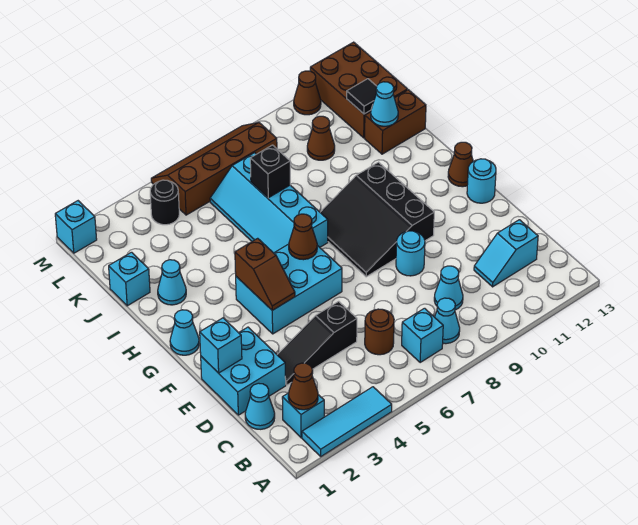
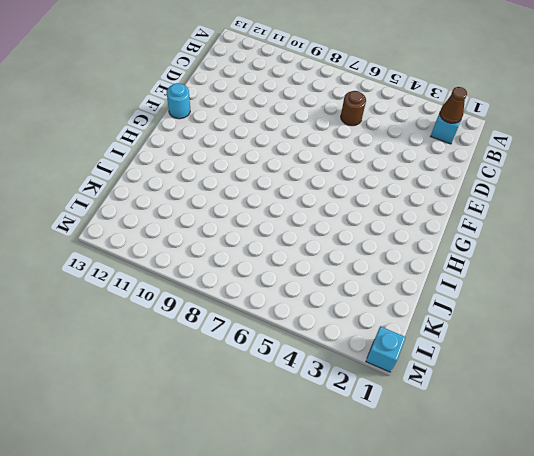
none -> cyan 1x3 tile [302,387,392,456]
none -> cyan 1x1 brick [402,308,443,362]
none -> cyan 1x1 cone [435,298,460,344]
none -> cyan 1x1 cone [245,383,275,429]

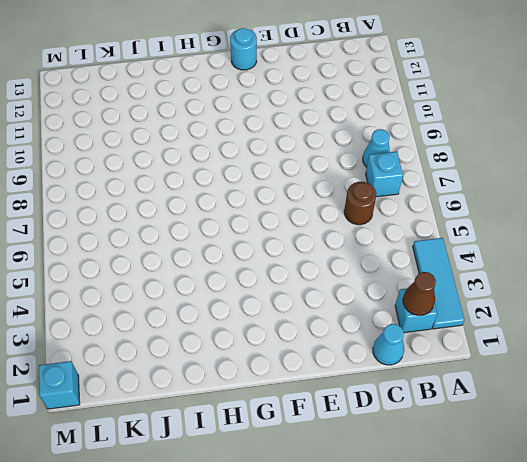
none -> cyan 1x1 cone [434,266,463,310]
none -> cyan 1x2 slope [474,220,538,287]
none -> cyan 2x2 brick [201,327,286,415]
none -> black 1x3 slope [277,301,357,385]

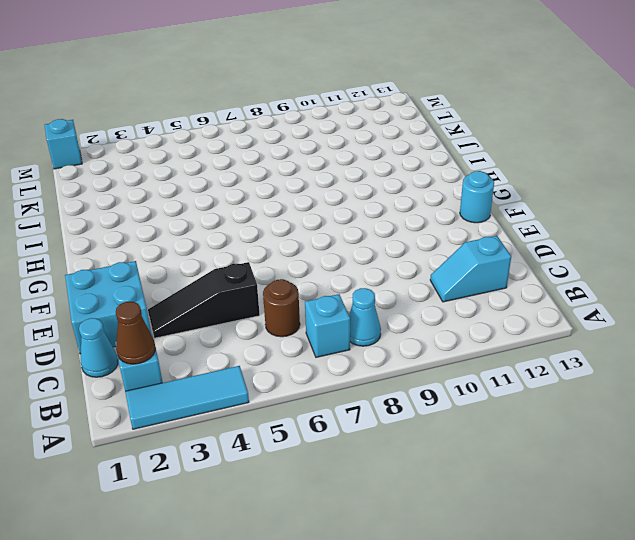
none -> cyan 1x1 cone [434,266,463,310]
none -> cyan 1x1 round brick [396,231,425,276]
none -> cyan 2x3 brick [236,244,342,334]
none -> black 3x3 slope [320,162,434,277]

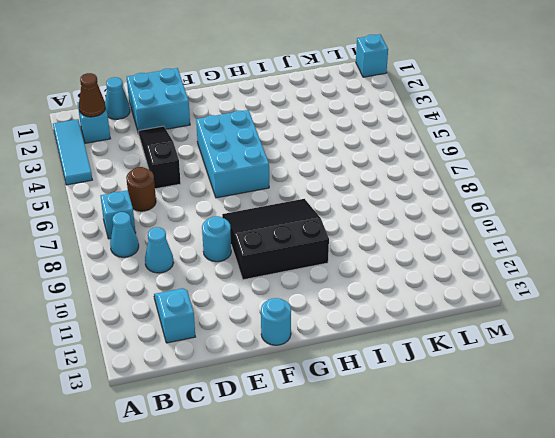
none -> cyan 1x1 cone [170,310,199,355]
none -> brown 1x1 cone [448,142,473,187]
none -> cyan 2x4 slope [210,153,328,253]
none -> cyan 1x1 cone [158,260,186,305]

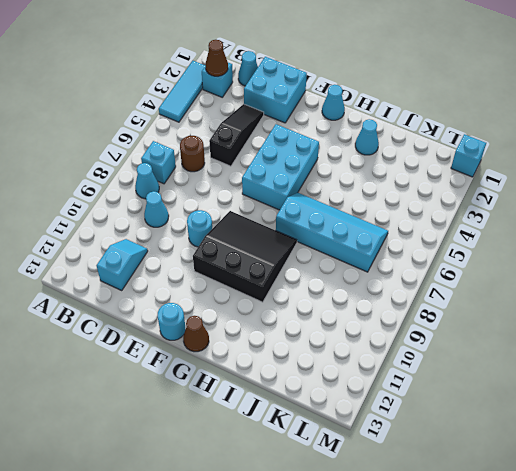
none -> cyan 1x1 brick [109,252,150,306]
none -> brown 1x2 brick [365,90,426,154]
none -> brown 1x1 cone [307,116,335,160]
none -> brown 2x3 brick [310,42,407,138]

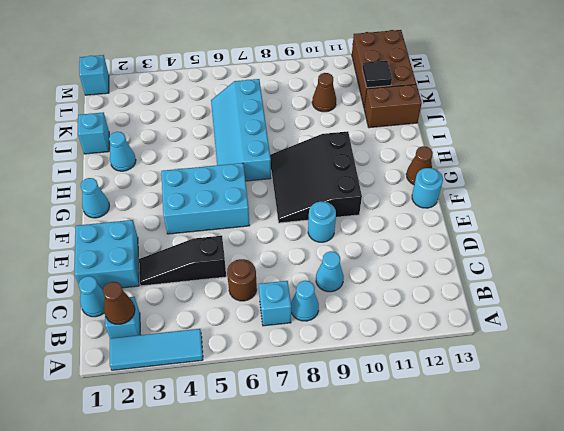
none -> cyan 1x2 slope [474,220,538,287]
none -> black 1x1 round brick [150,180,179,225]
none -> brown 2x4 slope [151,122,277,215]
none -> brown 1x1 cone [294,71,321,115]

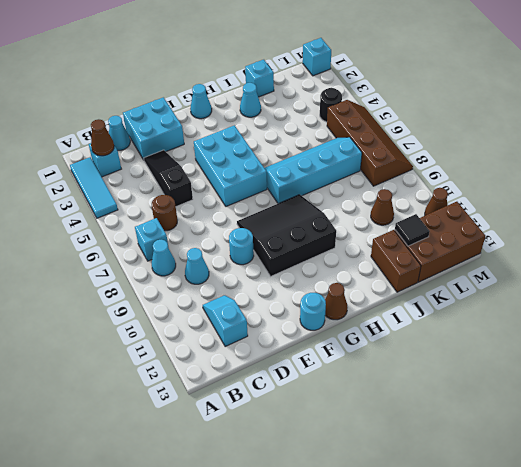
none -> cyan 1x1 brick [200,318,242,373]
none -> brown 1x2 slope [235,238,295,310]
none -> brown 1x1 cone [289,214,317,260]
none -> black 1x1 brick [250,145,290,198]

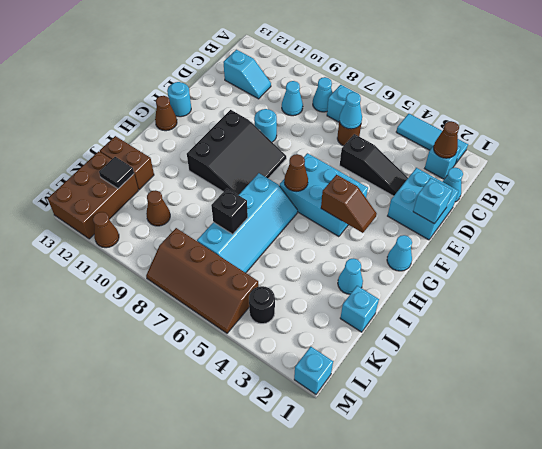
cyan 1x1 cone [339,92,362,129] -> cyan 1x1 cone moved to [371,82,398,126]
brown 1x2 slope [321,175,377,233] -> brown 1x2 slope turned to [235,238,295,310]

